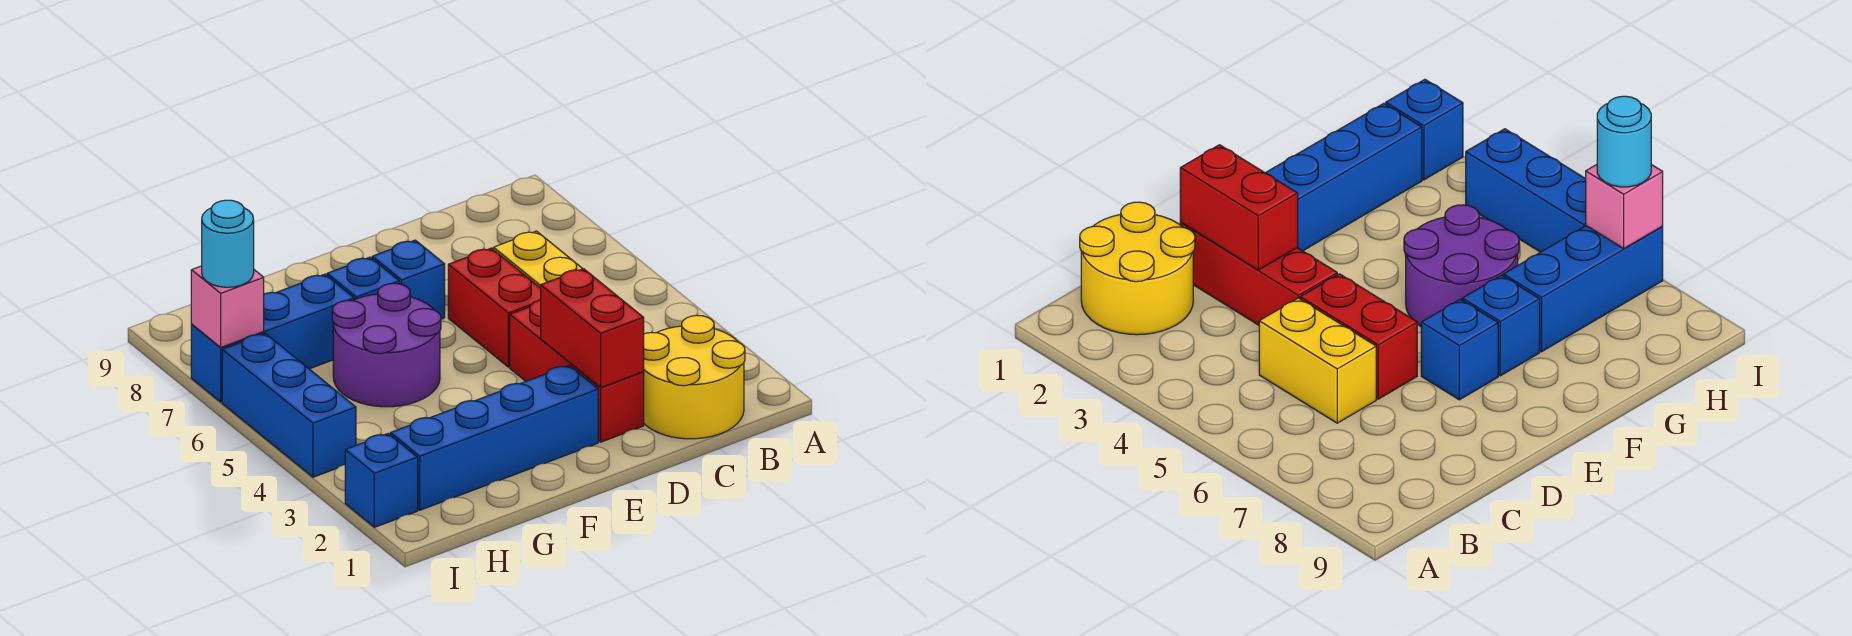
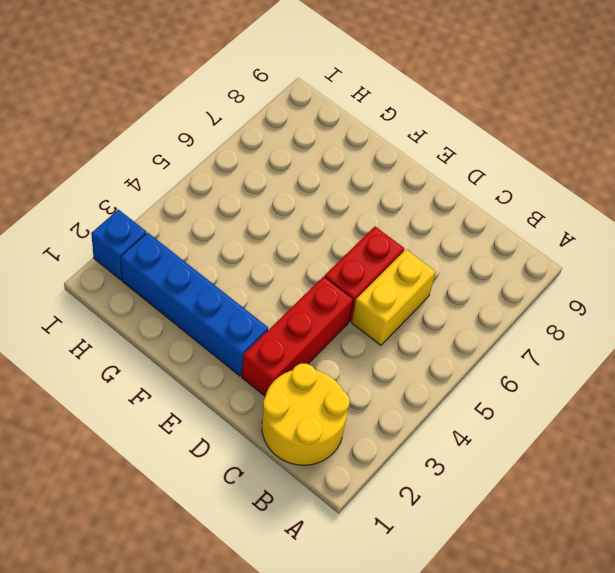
none -> blue 1x1 brick [372,240,445,319]
none -> purple 2x2 round brick [332,283,441,407]
none -> blue 1x1 brick [327,257,399,300]

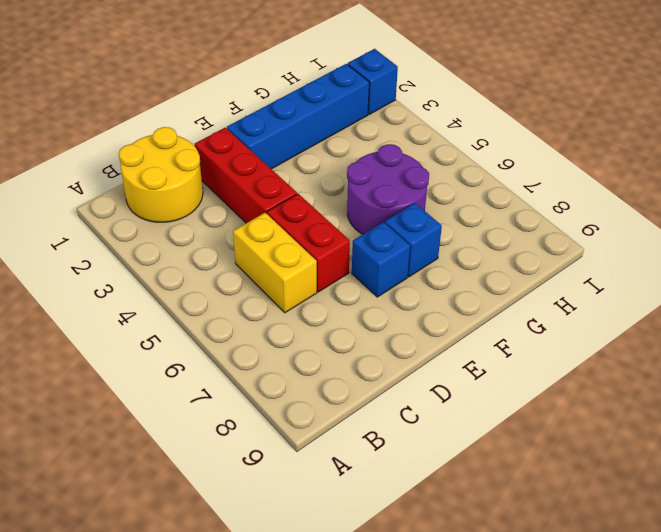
none -> blue 1x3 brick [191,274,354,402]
none -> blue 1x3 brick [222,333,356,477]
none -> red 1x2 brick [541,269,644,387]

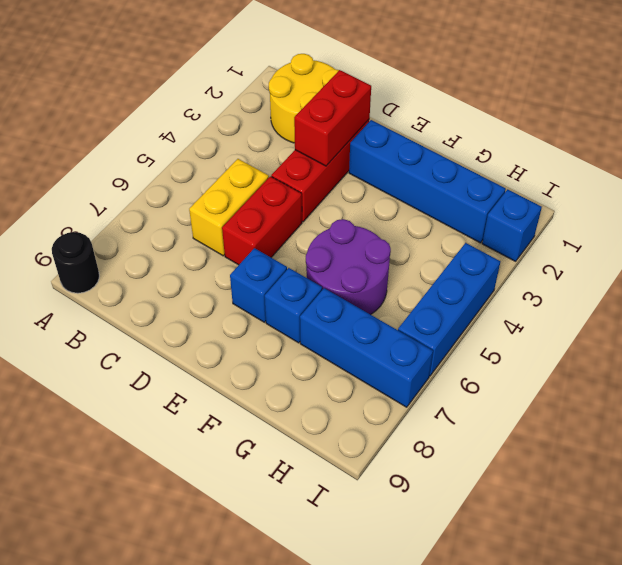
black 1x1 round brick [52,232,99,293] -> none
none -> pink 1x1 brick [191,266,264,347]
none -> cyan 1x1 round brick [202,200,254,287]

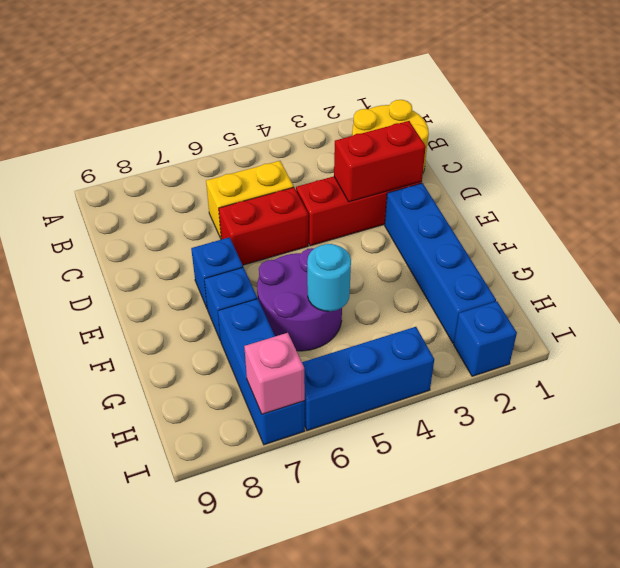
cyan 1x1 round brick [307,244,351,311] -> cyan 1x1 round brick moved to [202,200,254,287]

